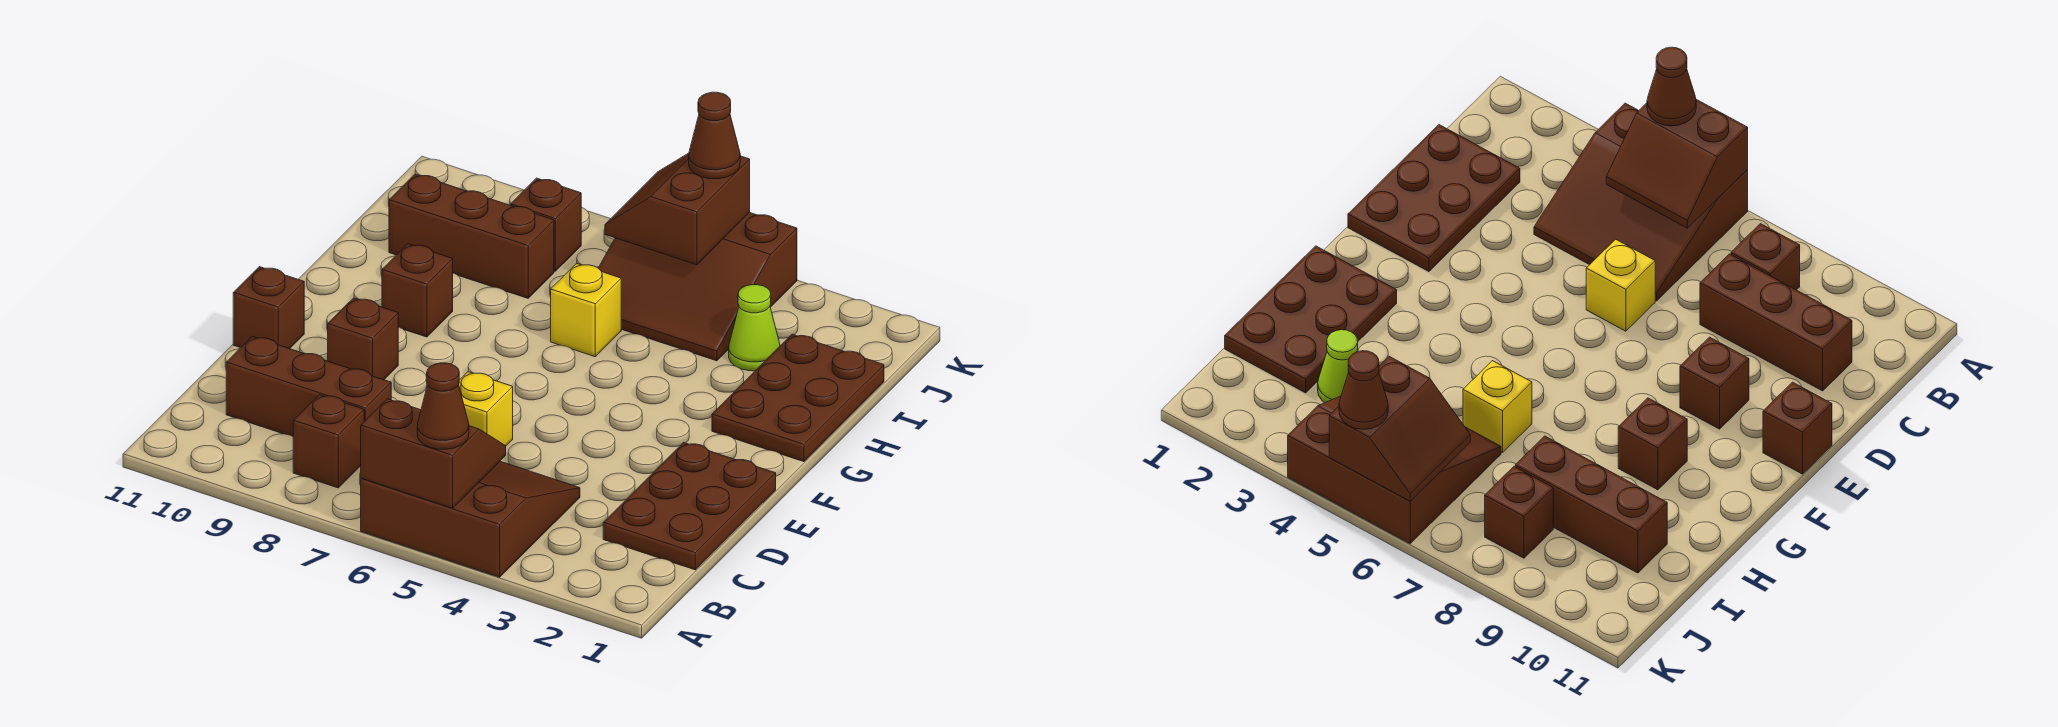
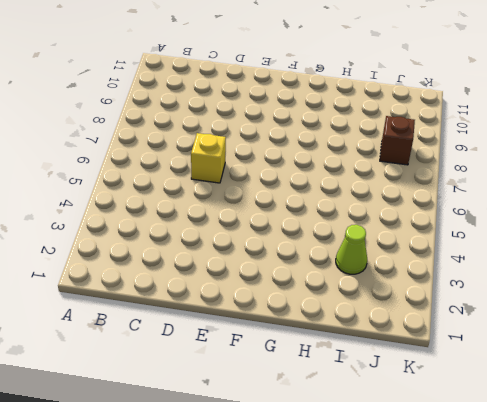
none -> brown 3x3 slope [361,461,580,577]
none -> brown 1x1 brick [293,395,364,488]
none -> brown 2x3 plate [603,443,776,570]

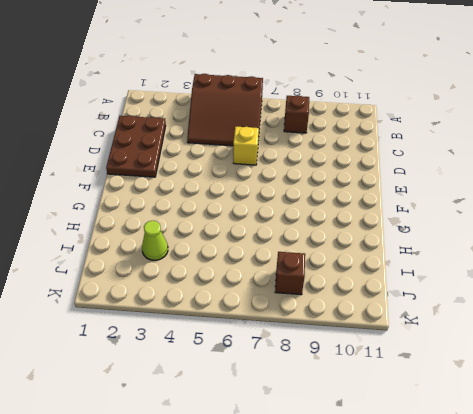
none -> brown 1x3 brick [226,336,391,436]
none -> brown 1x1 brick [328,298,398,380]
none -> brown 1x1 brick [233,267,304,349]

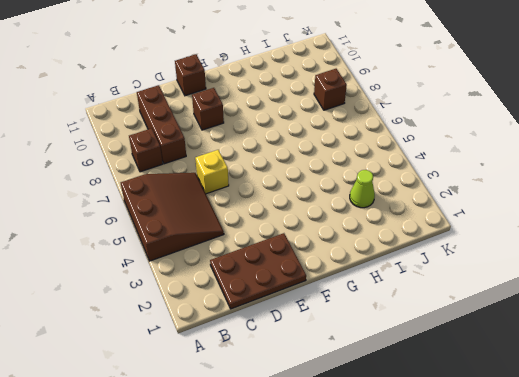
none -> brown 2x3 plate [712,334,884,462]
none -> brown 1x1 brick [382,244,453,337]
none -> yellow 1x1 brick [551,263,621,357]

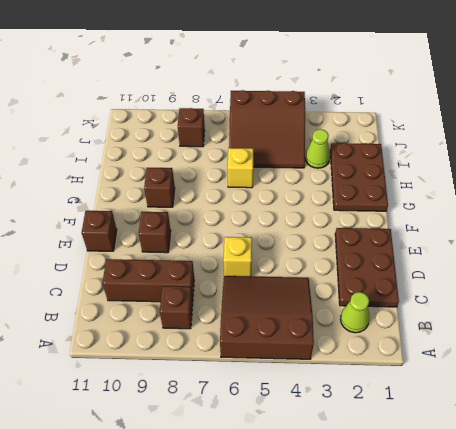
lime 1x1 cone [340,292,369,333] -> none
none -> brown 1x3 brick [389,174,554,298]
none -> brown 2x2 slope [361,399,506,508]
none -> brown 2x2 slope [605,153,750,265]

